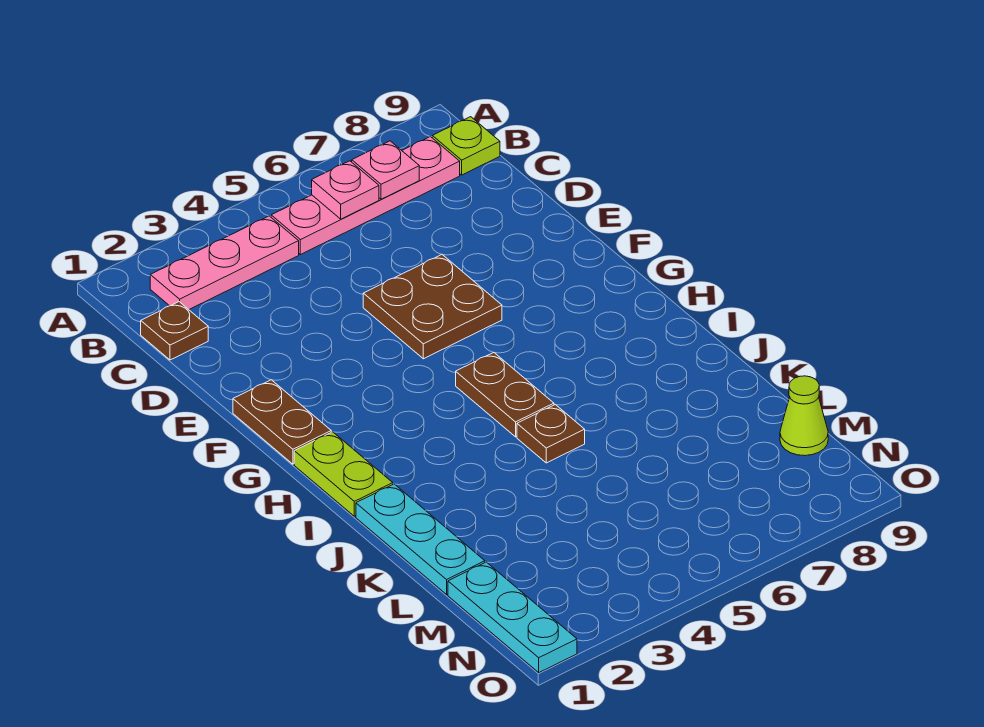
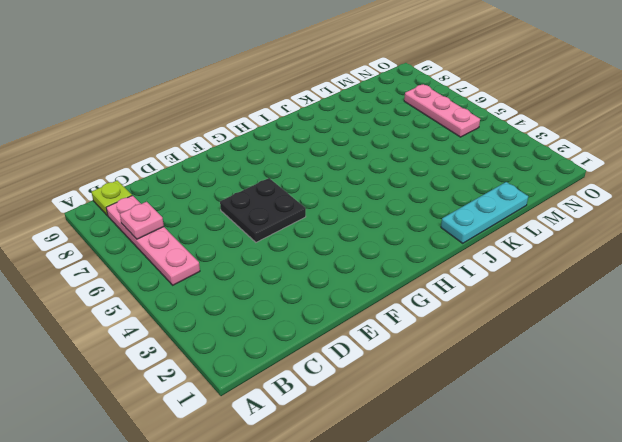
black 2x2 plate [220,178,306,242] -> brown 2x2 plate [363,254,502,359]
pink 1x3 plate [404,84,480,137] -> pink 1x3 plate moved to [150,216,299,309]
none -> brown 1x1 plate [141,302,208,360]
none -> brown 1x2 plate [233,380,331,464]
none -> lime 1x2 plate [294,432,393,516]

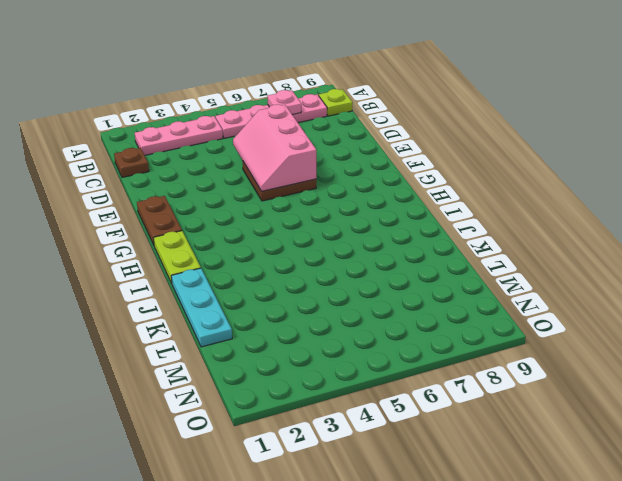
pink 2x3 slope [233,104,316,191] -> none
none -> brown 1x2 plate [456,352,554,437]
none -> brown 1x1 plate [517,405,585,463]
none -> cyan 1x3 plate [448,562,577,672]

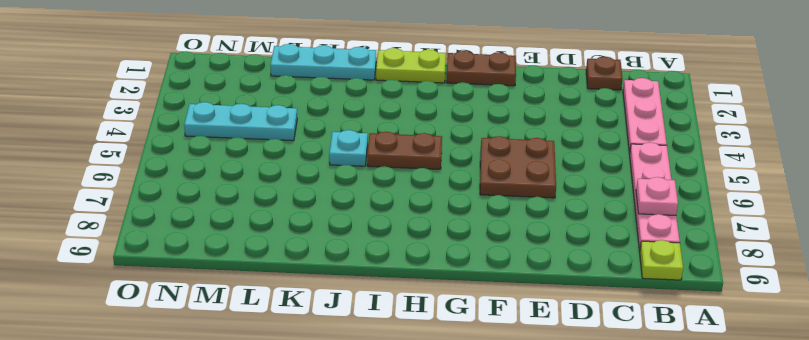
cyan 1x1 plate [329,130,368,166] -> brown 1x1 plate [517,405,585,463]
cyan 1x3 plate [184,102,297,141] -> cyan 1x3 plate moved to [448,562,577,672]
none -> lime 1x1 cone [780,376,828,456]
none -> pink 1x1 plate [312,161,379,219]

